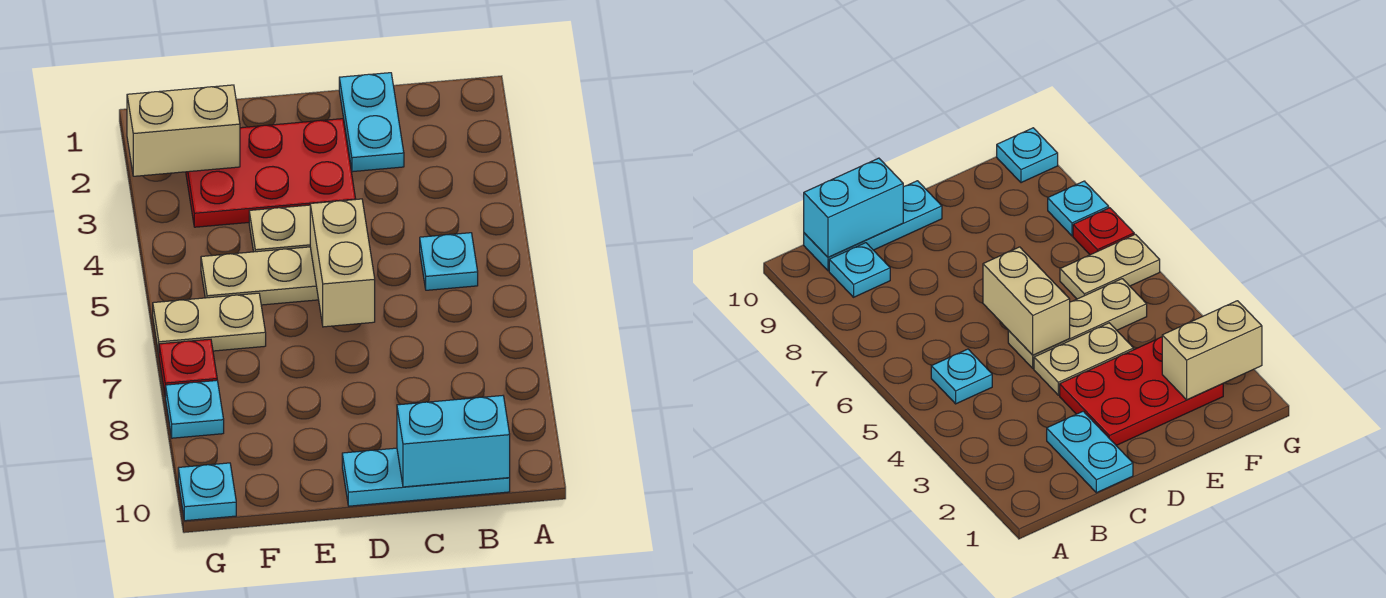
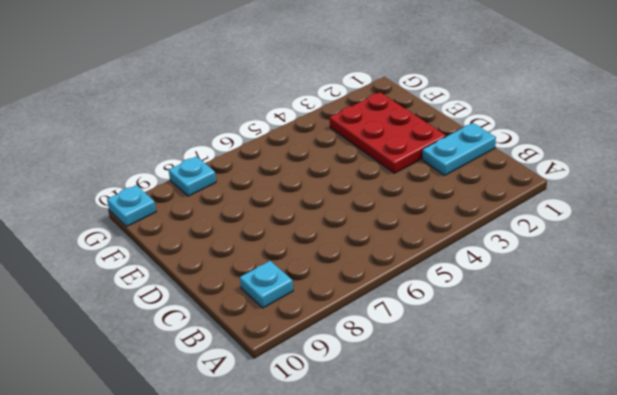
none -> cyan 1x1 plate [420,233,478,290]
none -> cyan 1x3 plate [342,448,510,506]
none -> tan 1x2 plate [249,205,310,252]

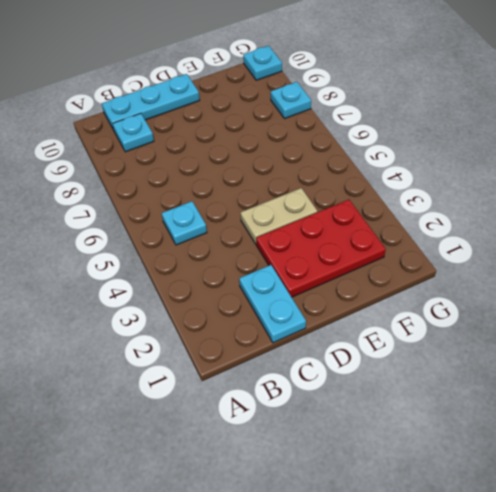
none -> tan 1x3 plate [201,247,319,305]
none -> tan 1x2 plate [153,293,266,353]
none -> red 1x1 plate [159,339,217,397]

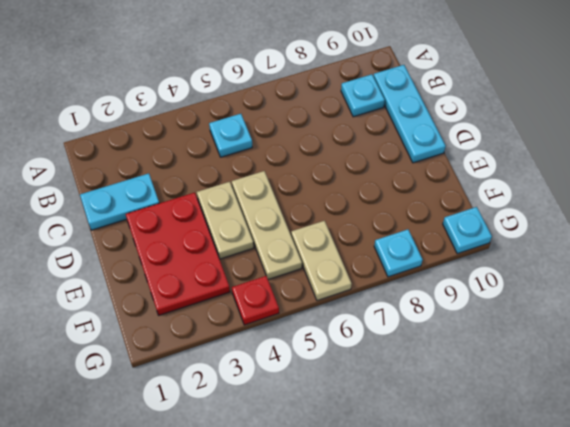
red 1x1 plate [232,276,279,325] -> red 1x1 plate moved to [159,339,217,397]
none -> cyan 1x2 brick [397,396,510,487]
none -> tan 1x2 brick [310,199,375,327]
none -> tan 1x2 brick [127,85,240,176]

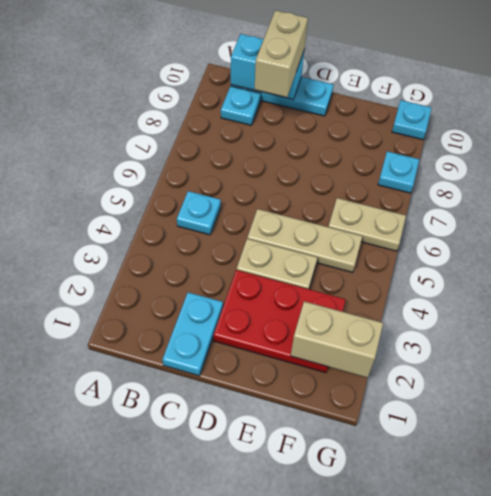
tan 1x2 brick [255,10,308,97] -> tan 1x2 brick moved to [310,199,375,327]
none -> red 1x1 plate [159,339,217,397]

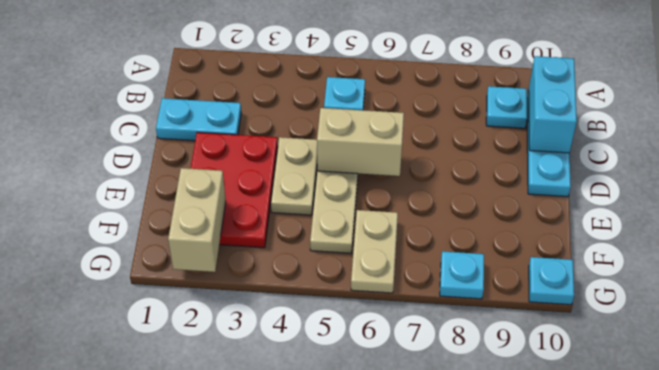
none -> red 1x1 plate [159,339,217,397]

